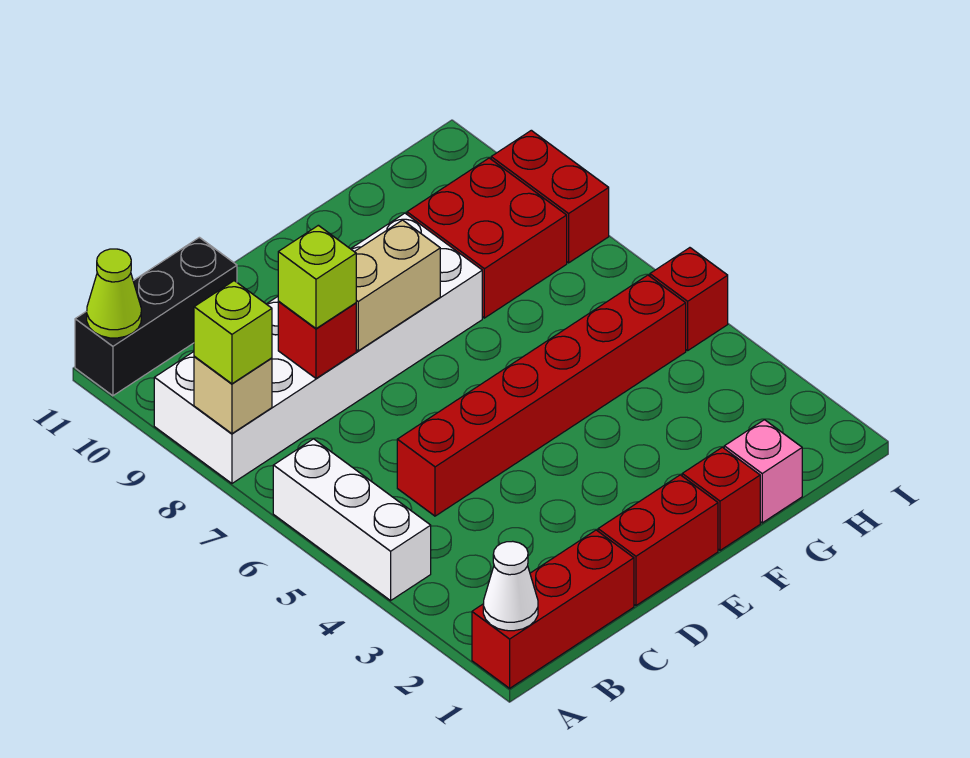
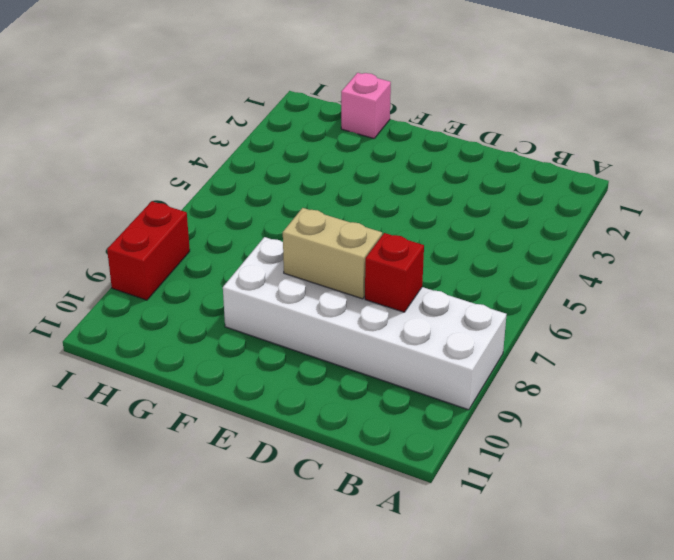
none -> red 1x3 brick [472,530,634,688]
none -> white 1x3 brick [273,439,431,600]
none -> black 1x3 brick [75,237,237,396]

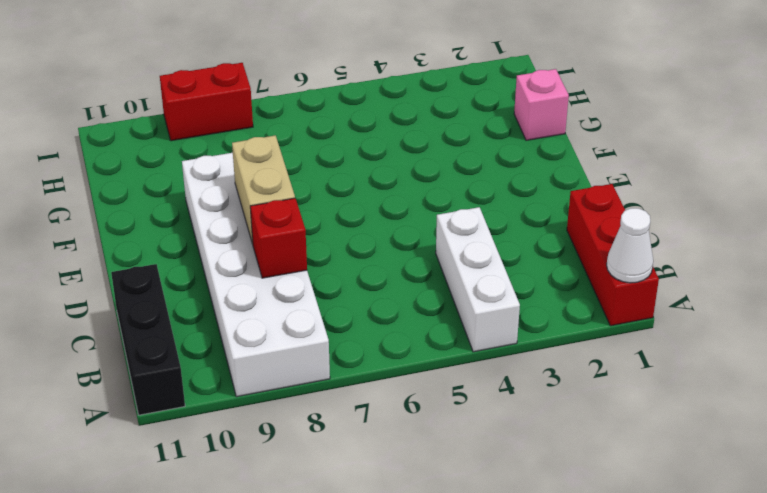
white 1x3 brick [436,207,520,352] -> white 1x3 brick turned to [273,439,431,600]
none -> red 1x6 brick [397,275,686,516]
none -> red 1x2 brick [598,475,718,606]
none -> red 1x1 brick [682,447,760,550]

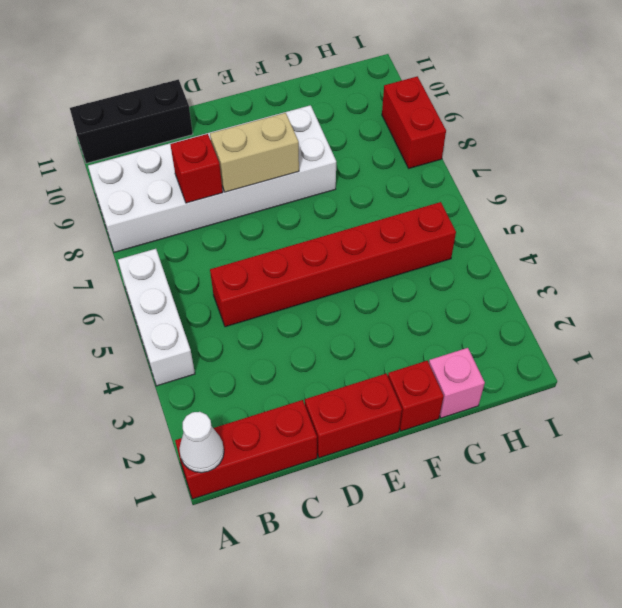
none -> red 2x2 brick [407,158,567,318]
none -> red 1x1 brick [650,248,728,351]
none -> tan 1x1 brick [194,356,272,434]

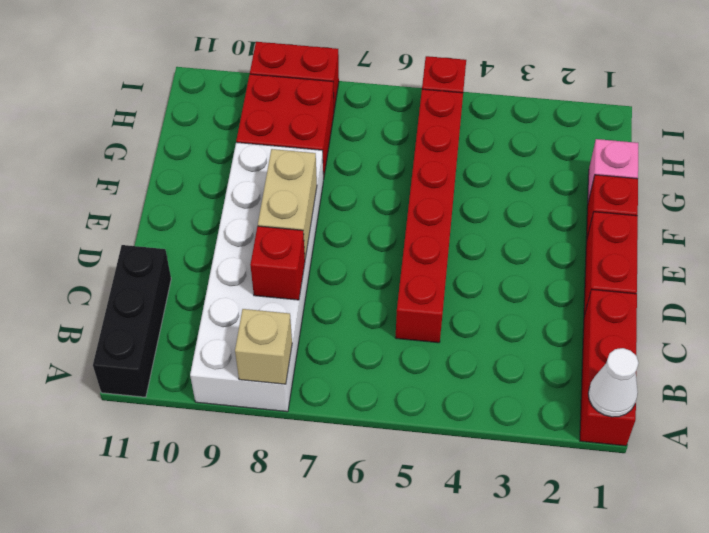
none -> white 1x3 brick [273,439,431,600]
none -> lime 1x1 cone [87,249,141,338]
none -> lime 1x1 brick [194,281,272,384]

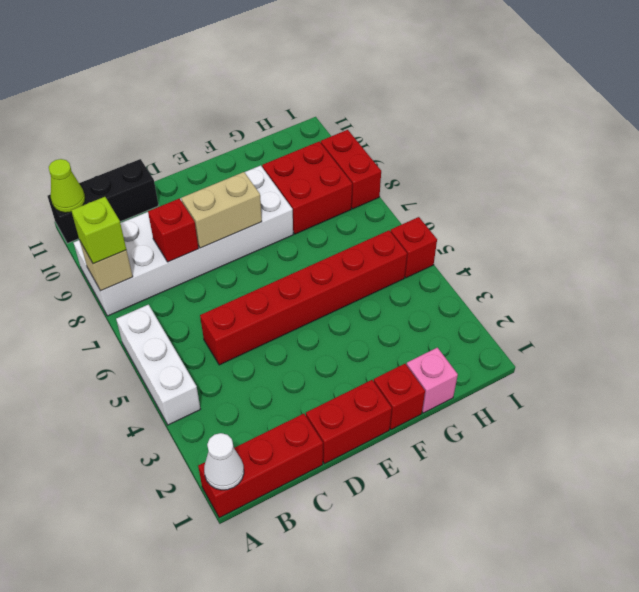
none -> lime 1x1 brick [278,225,356,329]

